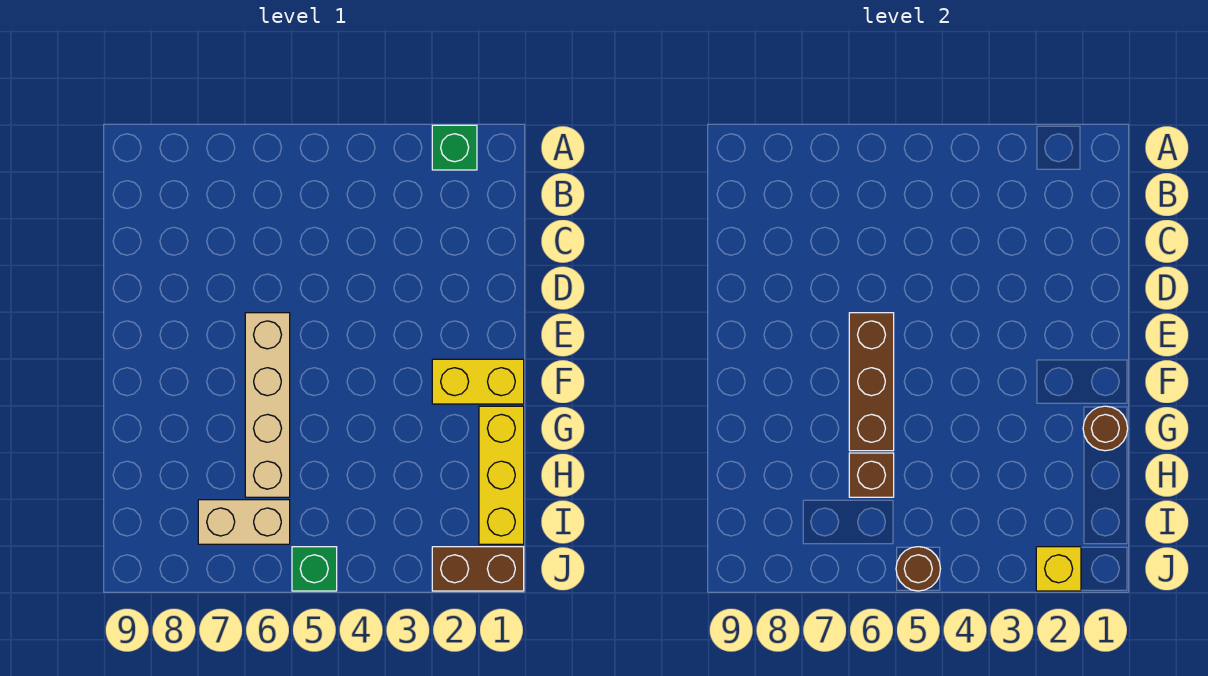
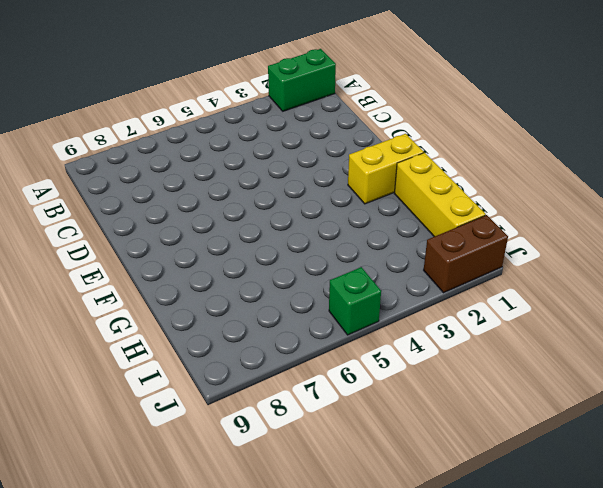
green 1x2 brick [268,49,336,111] -> green 1x1 brick [432,125,477,170]
none -> tan 1x4 brick [245,313,290,497]
none -> tan 1x2 brick [198,500,290,544]
none -> brown 1x3 brick [849,313,894,451]

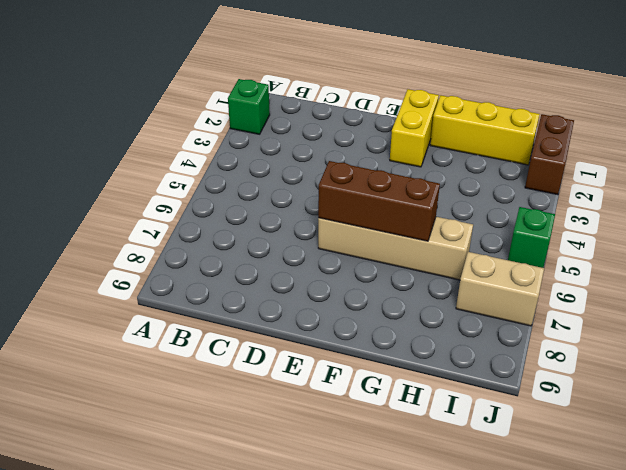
tan 1x2 brick [456,252,544,326] -> tan 1x2 brick turned to [198,500,290,544]
none -> brown 1x1 round brick [1083,406,1128,451]
none -> brown 1x1 brick [849,453,894,497]
none -> yellow 1x1 brick [1036,547,1081,591]

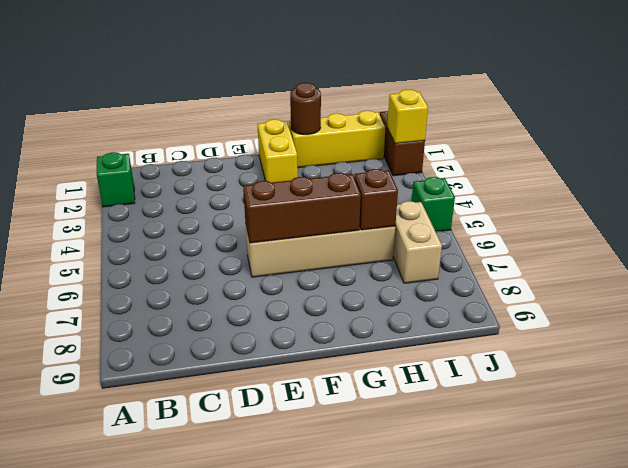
none -> brown 1x1 round brick [896,547,941,591]

